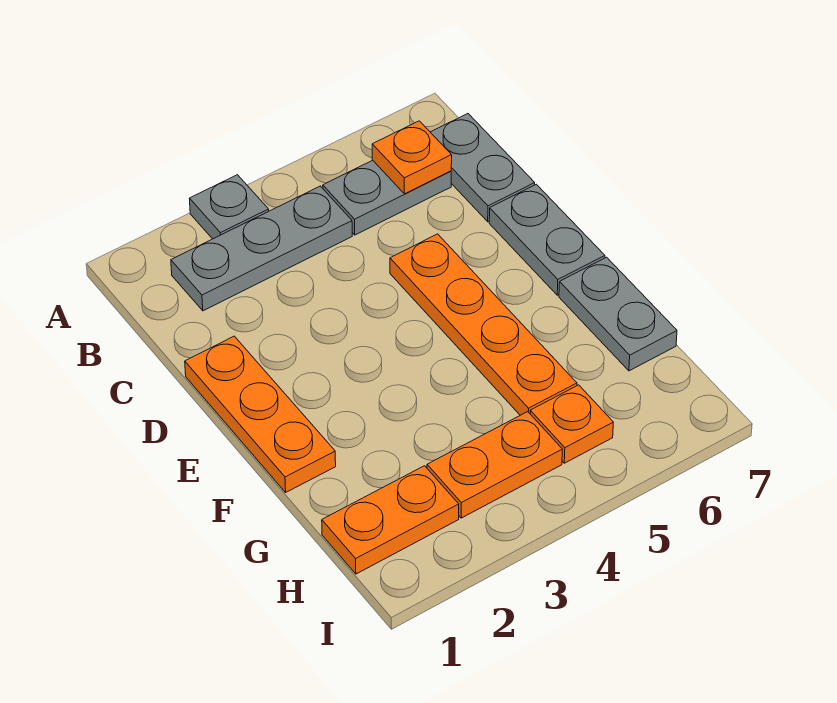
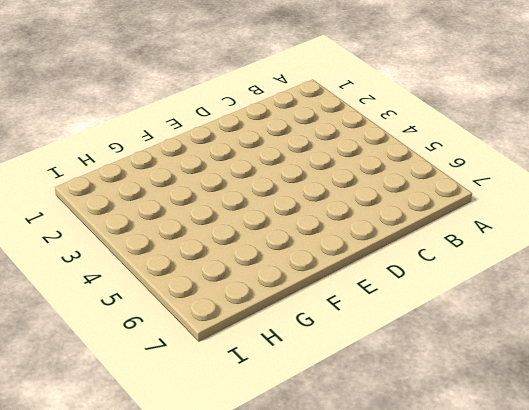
none -> grey 1x1 plate [189,175,269,239]
none -> grey 1x3 plate [171,186,352,311]
none -> grey 1x2 plate [323,160,451,235]

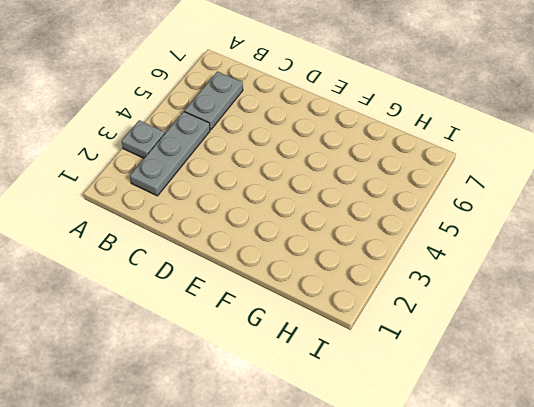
none -> grey 1x2 plate [431,114,535,222]
none -> orange 1x3 plate [185,336,336,492]
none -> orange 1x4 plate [390,234,577,415]

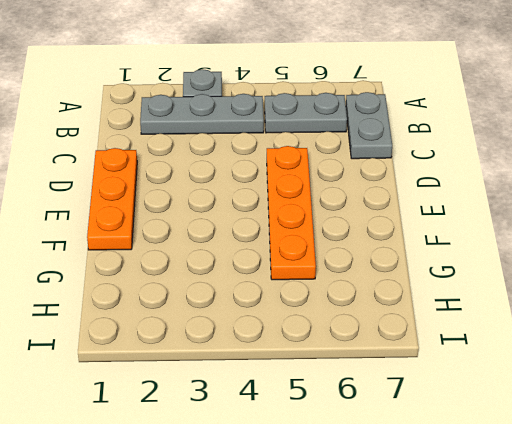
none -> grey 1x2 plate [489,184,605,295]
none -> grey 1x2 plate [559,257,677,371]
none -> orange 1x2 plate [322,466,459,574]

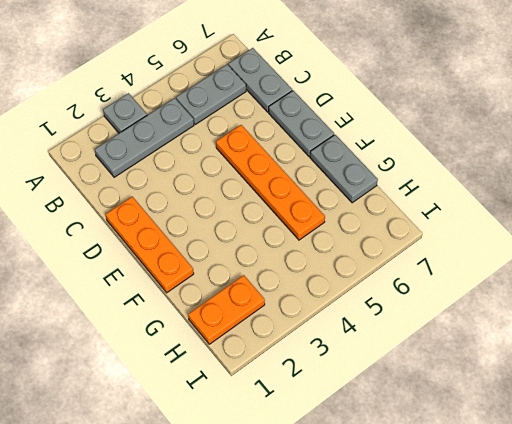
none -> orange 1x2 plate [427,412,562,518]
none -> orange 1x1 plate [530,385,613,463]
none -> orange 1x1 plate [372,121,452,194]

